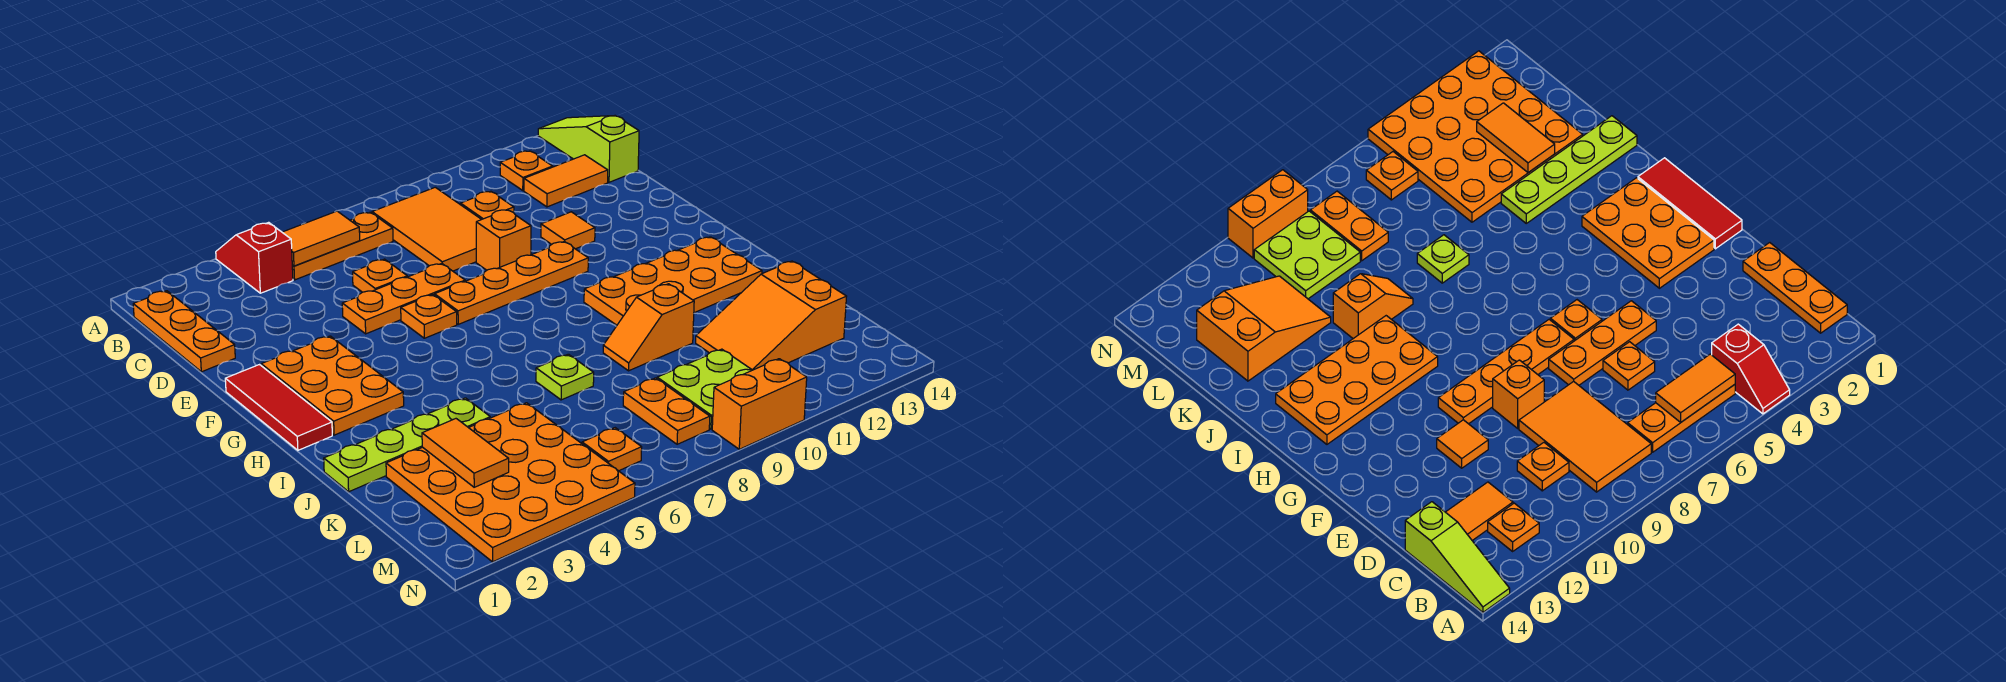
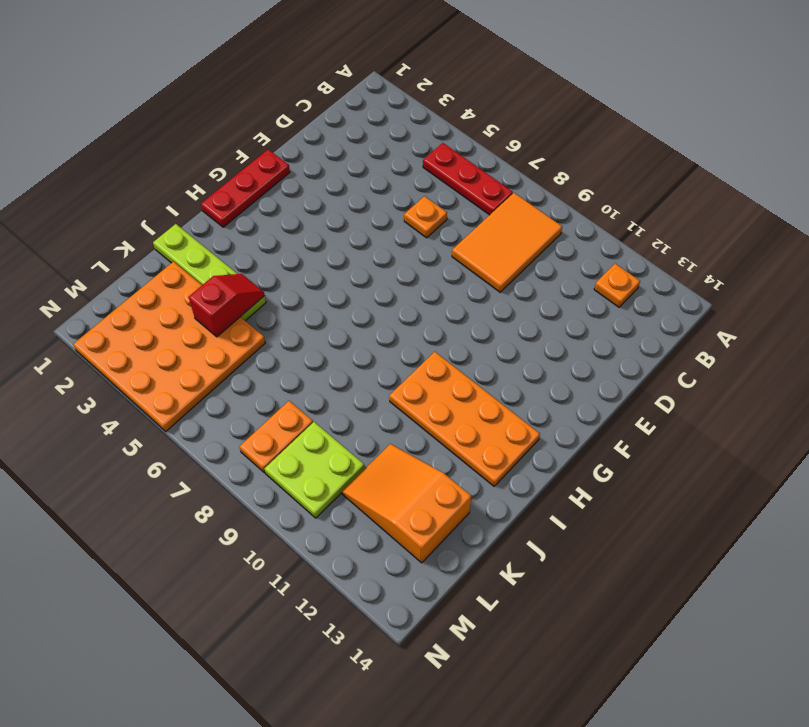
red 1x3 plate [423,143,513,215] -> orange 1x3 plate [292,212,393,280]
red 1x3 plate [201,150,290,227] -> red 1x3 tile [225,365,332,450]
red 1x2 slope [188,274,265,337] -> red 1x2 slope moved to [216,222,293,293]
none -> lime 1x3 slope [538,116,639,182]
none -> orange 1x3 plate [133,291,235,372]
none -> orange 1x1 plate [461,191,514,219]

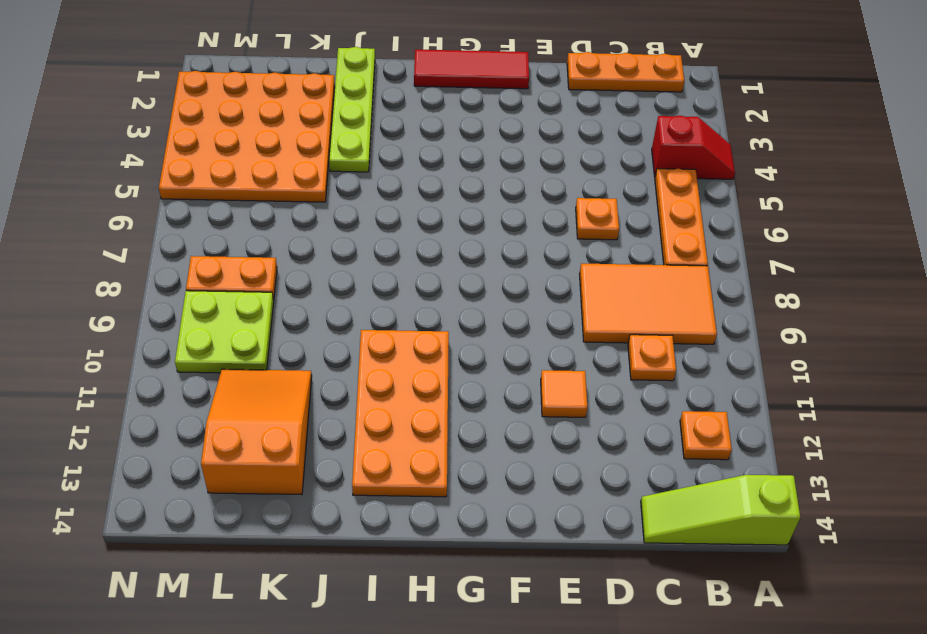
lime 1x3 slope [641,475,800,545] -> lime 1x3 slope turned to [538,116,639,182]
none -> orange 1x2 tile [524,155,608,207]
none -> orange 1x3 plate [342,263,465,334]
none -> orange 1x1 brick [476,210,531,270]

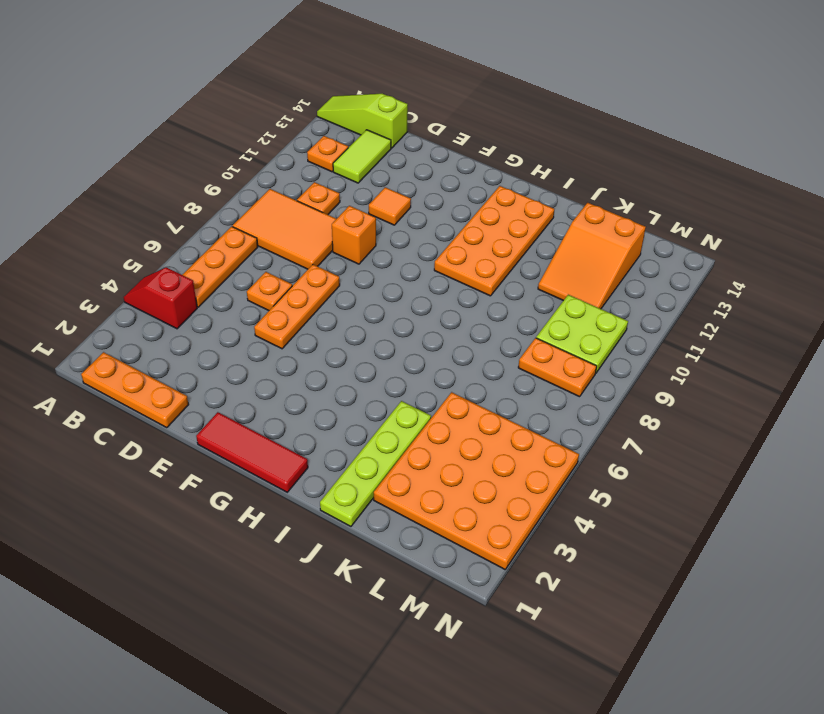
lime 1x2 tile [333,130,391,183] -> orange 1x2 tile [524,155,608,207]
none -> orange 2x3 plate [261,336,404,435]
none -> orange 1x1 plate [401,295,457,338]
none -> orange 1x4 plate [435,241,588,324]

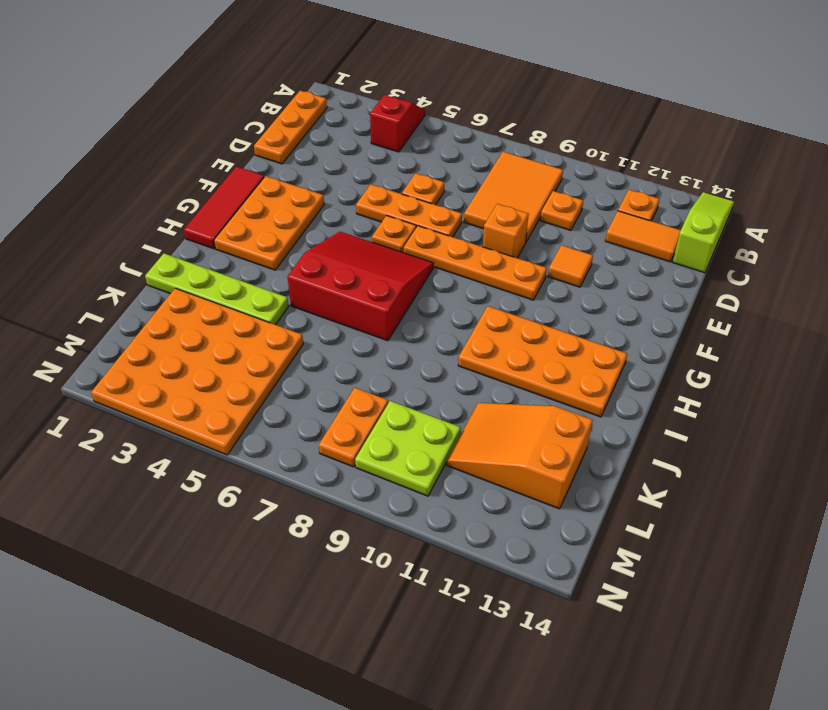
red 3x3 slope [287,232,434,341] -> none
none -> orange 1x3 plate [292,212,393,280]
none -> lime 1x1 plate [536,354,594,400]
none -> orange 1x2 slope [603,284,694,371]

